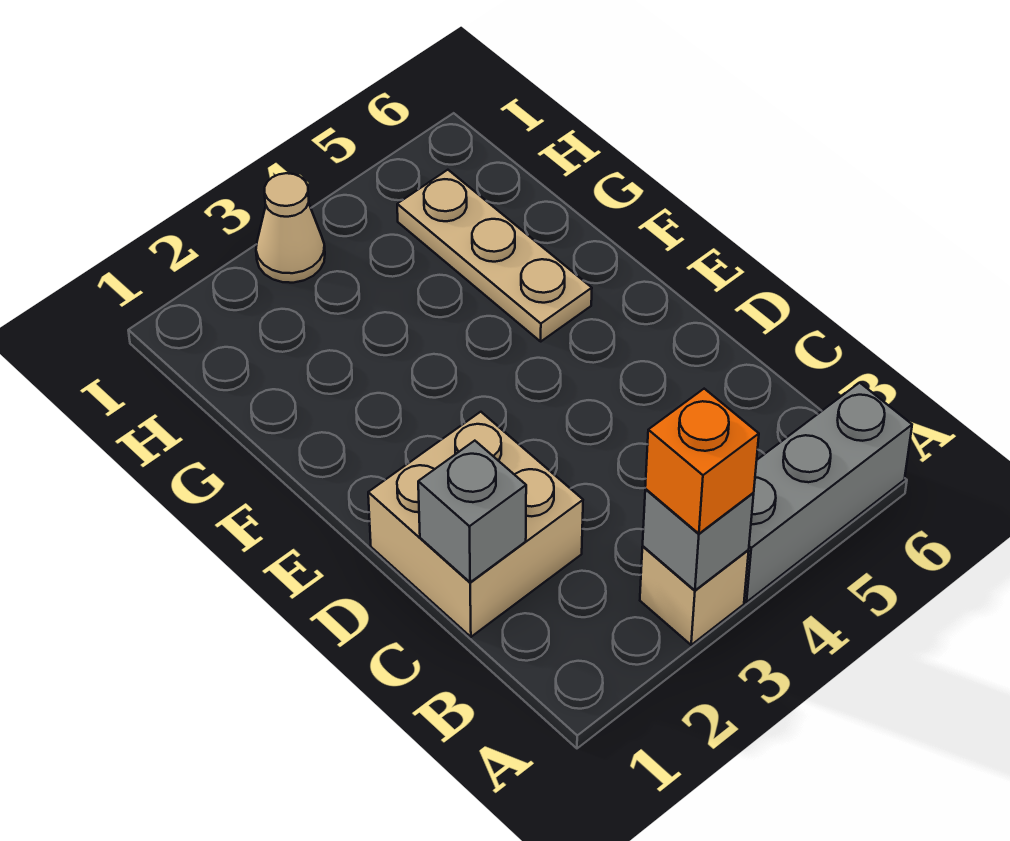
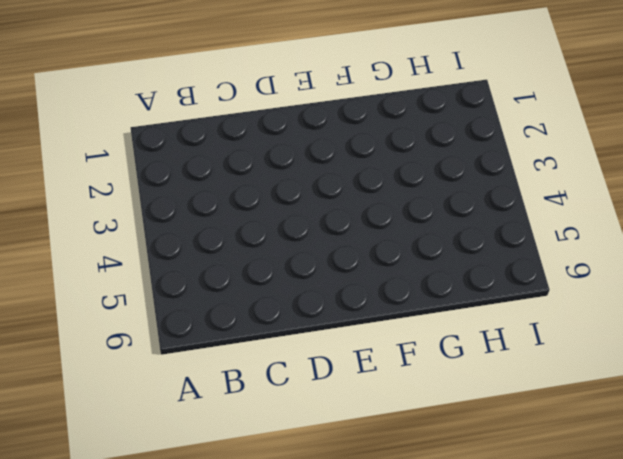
none -> tan 1x1 brick [640,547,749,645]
none -> grey 1x3 brick [744,383,912,602]

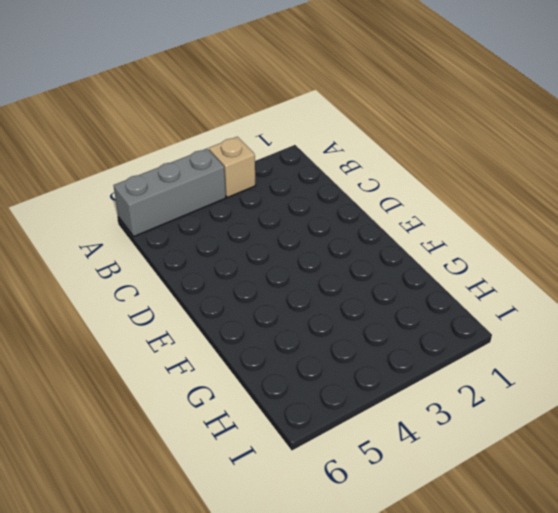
none -> tan 2x2 brick [368,412,583,637]
none -> tan 1x3 plate [397,170,592,341]

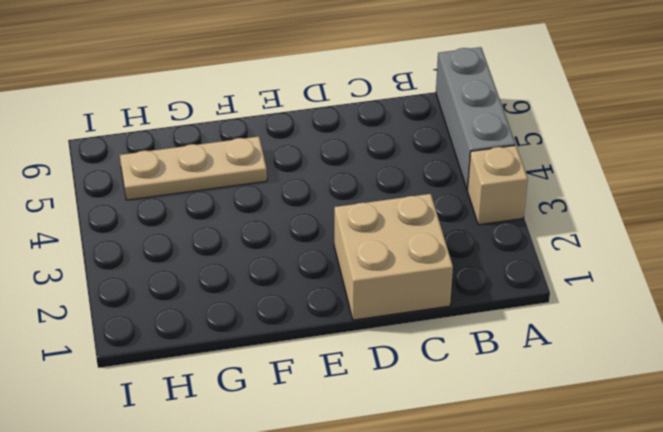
none -> tan 1x1 cone [256,173,325,283]
none -> grey 1x1 brick [643,489,754,590]

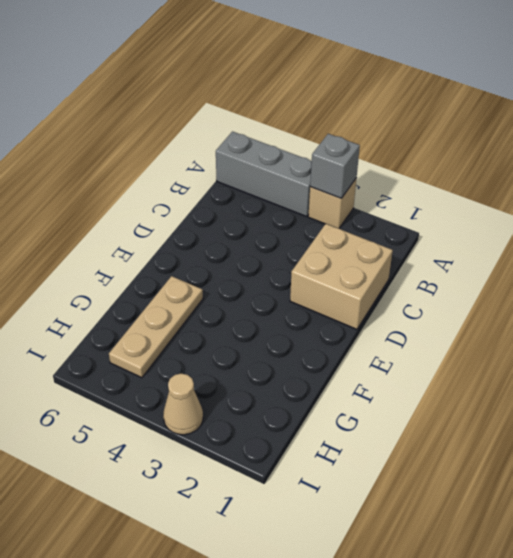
none -> grey 1x1 brick [418,441,526,582]
none -> orange 1x1 brick [645,389,759,534]

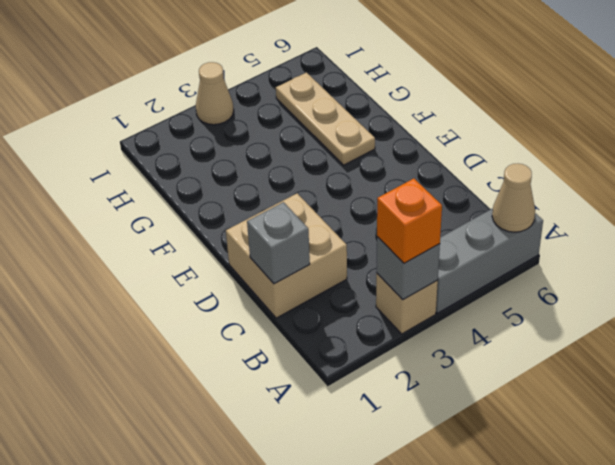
tan 1x1 cone [492,164,535,232] -> none

